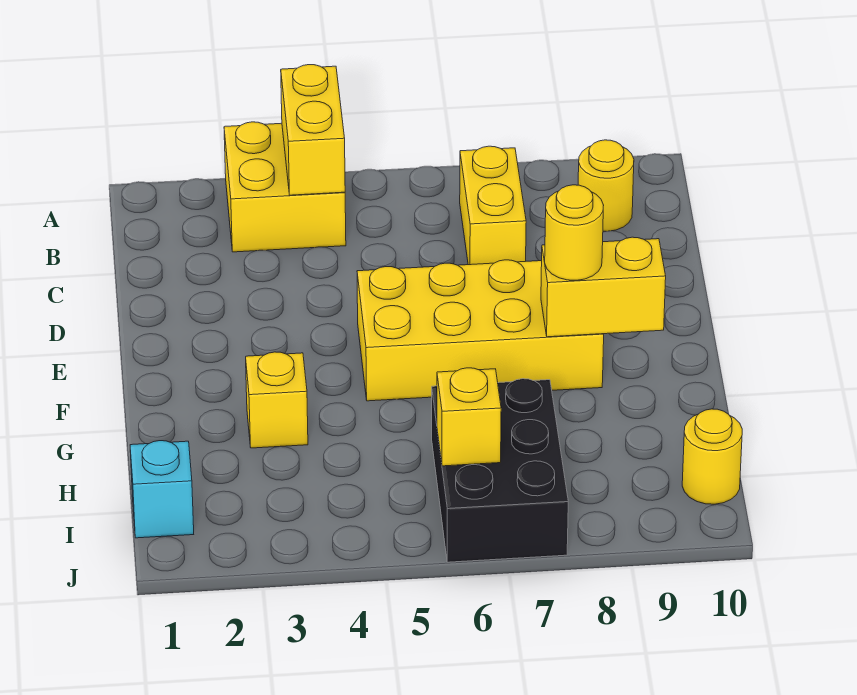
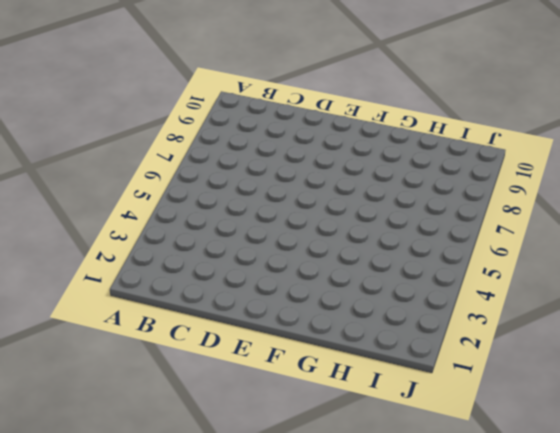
none -> yellow 2x2 brick [224,122,346,252]
none -> yellow 1x2 brick [460,146,526,265]
none -> yellow 1x1 round brick [578,140,634,231]

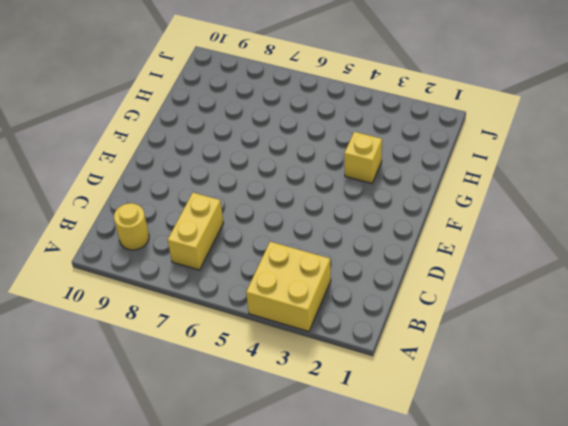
none -> yellow 2x4 brick [357,260,604,401]
none -> black 2x3 brick [432,379,568,562]
none -> cyan 1x1 brick [130,441,194,538]

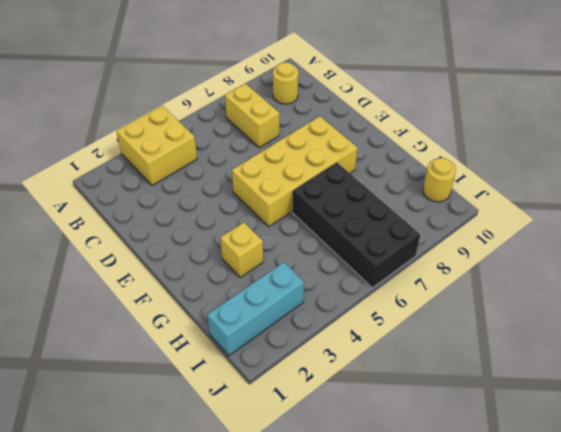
black 2x4 brick [292,162,420,288] -> black 2x3 brick [432,379,568,562]
cyan 1x3 brick [207,262,304,356] -> cyan 1x1 brick [130,441,194,538]
none -> yellow 1x2 brick [281,65,345,195]
none -> yellow 1x2 brick [541,237,666,337]
none -> yellow 1x1 brick [437,368,501,466]

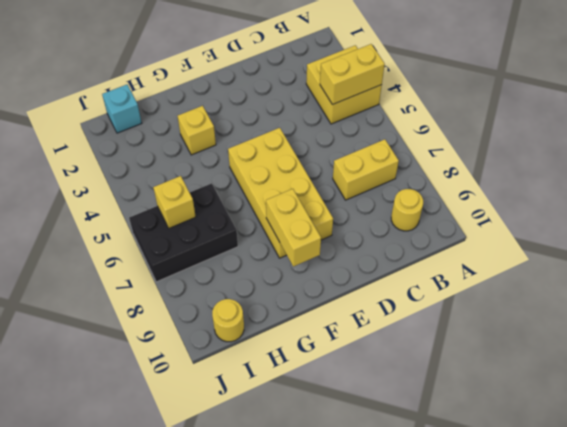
none -> yellow 1x1 round brick [545,185,604,280]

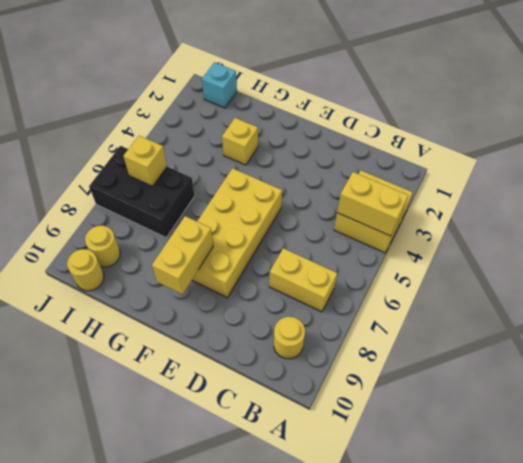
yellow 1x1 round brick [85,226,120,267] -> yellow 1x1 round brick moved to [545,185,604,280]

